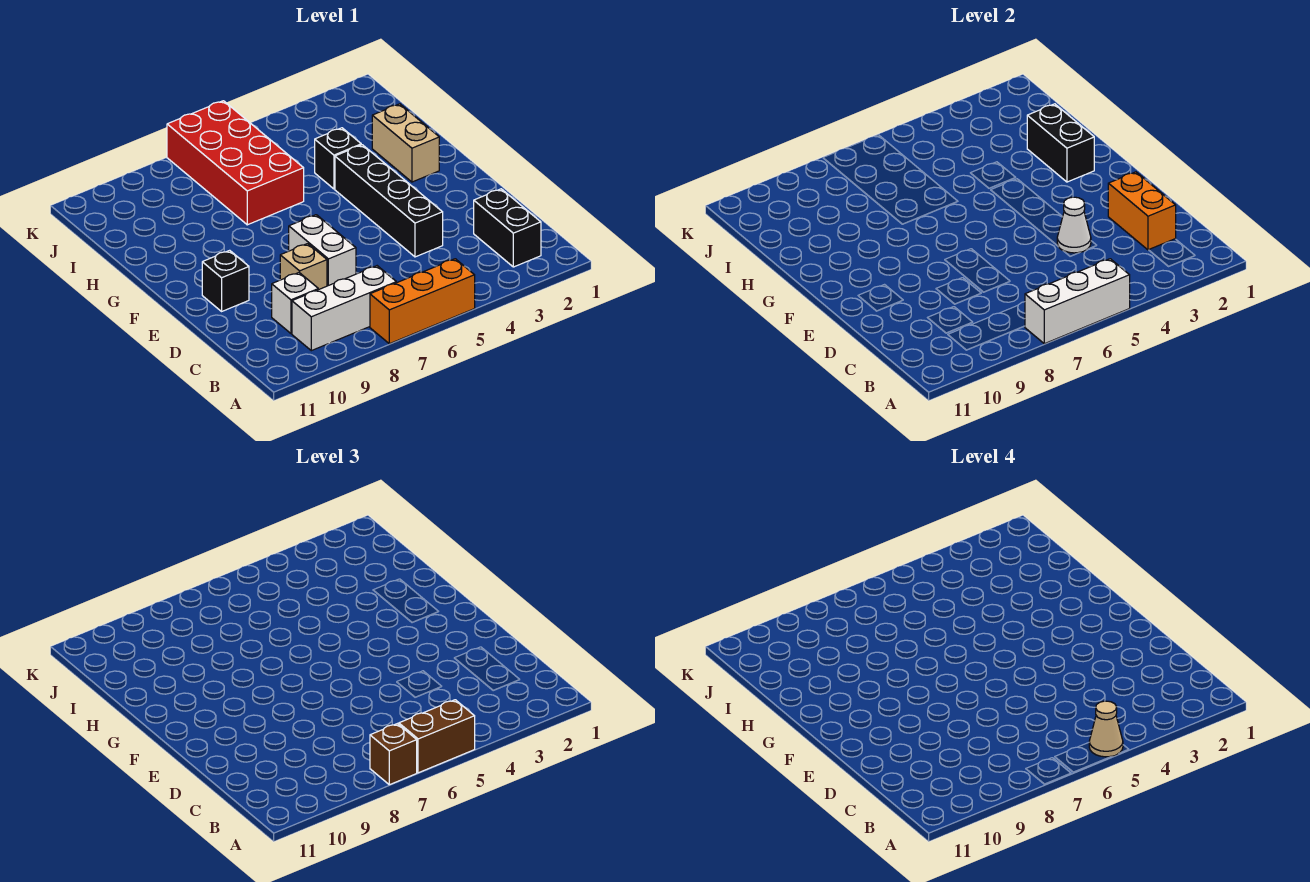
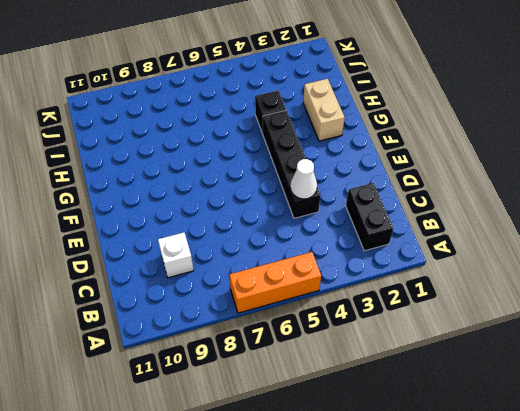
none -> white 1x3 brick [292,266,396,351]
none -> white 1x2 brick [289,215,356,286]
none -> tan 1x1 brick [280,244,327,290]

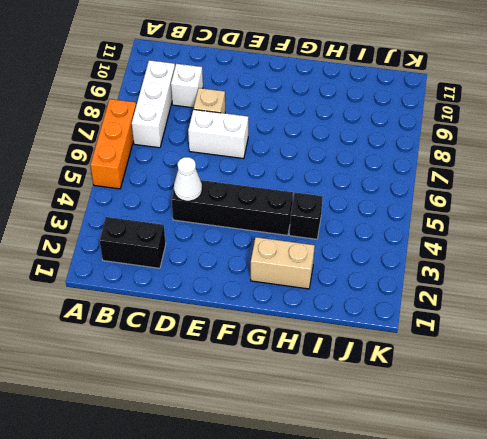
none -> black 1x1 brick [202,250,249,311]
none -> red 2x4 brick [167,101,304,225]
none -> white 1x3 brick [1025,259,1130,344]

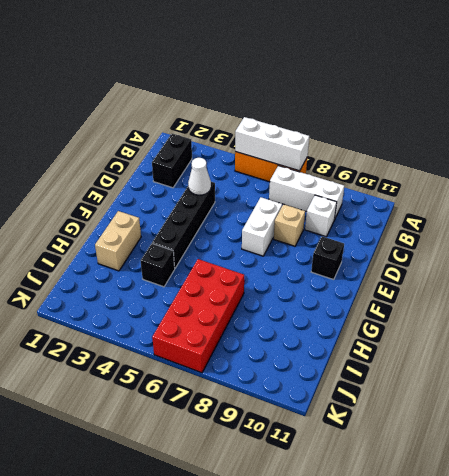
none -> orange 1x2 brick [1108,172,1176,250]
none -> black 1x2 brick [1027,104,1094,182]
none -> brown 1x2 brick [399,700,475,773]

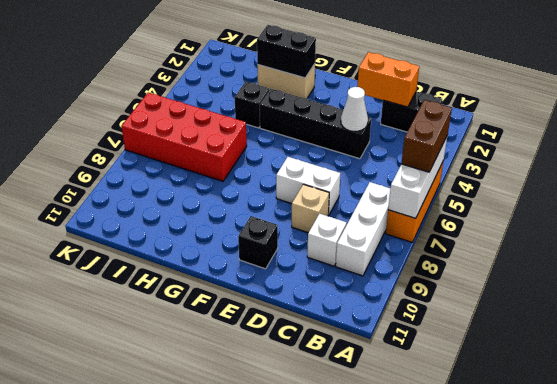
none -> brown 1x1 brick [370,724,417,785]
none -> tan 1x1 cone [1089,701,1123,757]

